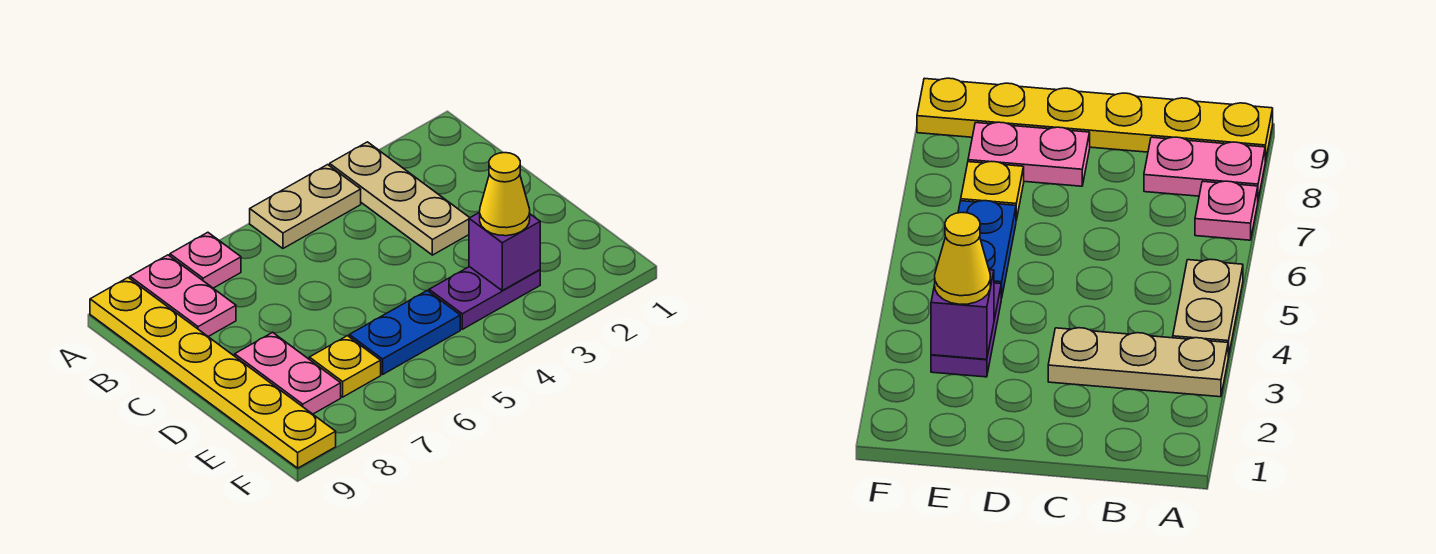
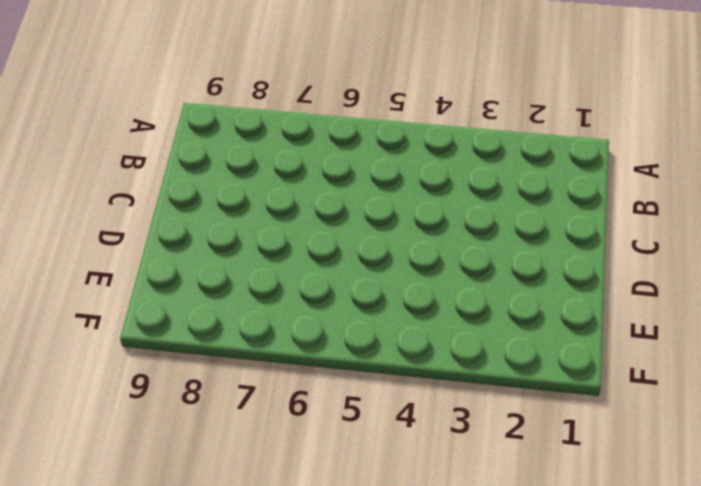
none -> tan 1x3 plate [330,142,470,255]
none -> tan 1x2 plate [250,165,361,248]

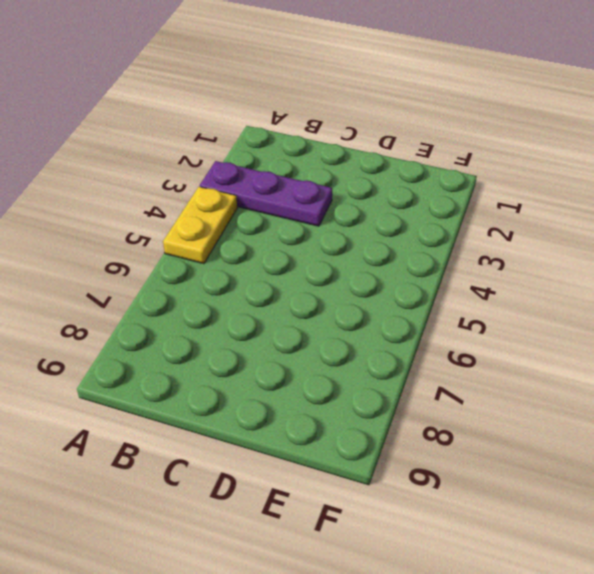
purple 1x3 plate [200,161,332,226] -> tan 1x3 plate [330,142,470,255]
yellow 1x2 plate [163,187,237,264] -> tan 1x2 plate [250,165,361,248]
none -> pink 1x1 plate [170,232,241,288]
none -> pink 1x2 plate [130,255,236,337]

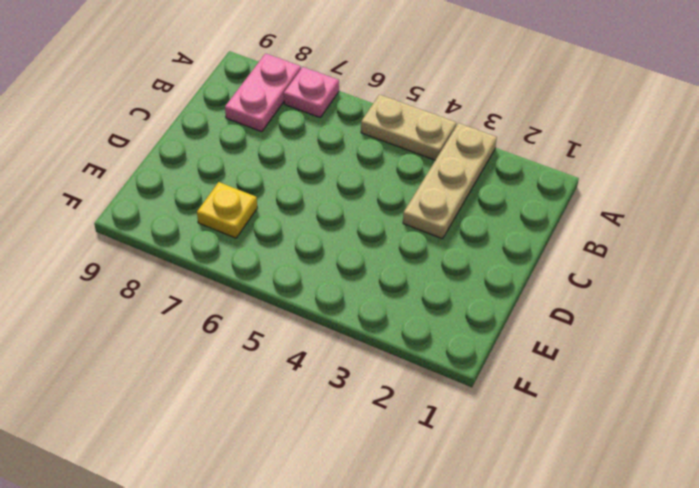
none -> yellow 1x6 plate [90,278,336,468]
none -> pink 1x2 plate [235,332,341,414]

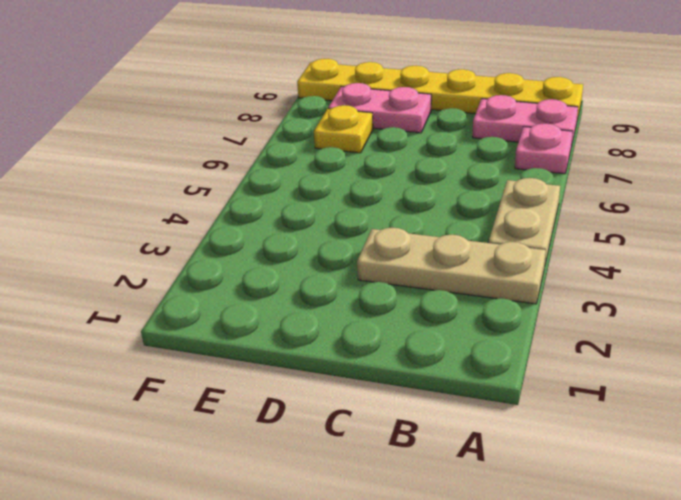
none -> purple 1x2 plate [429,267,540,329]
none -> blue 1x2 plate [349,291,460,375]

